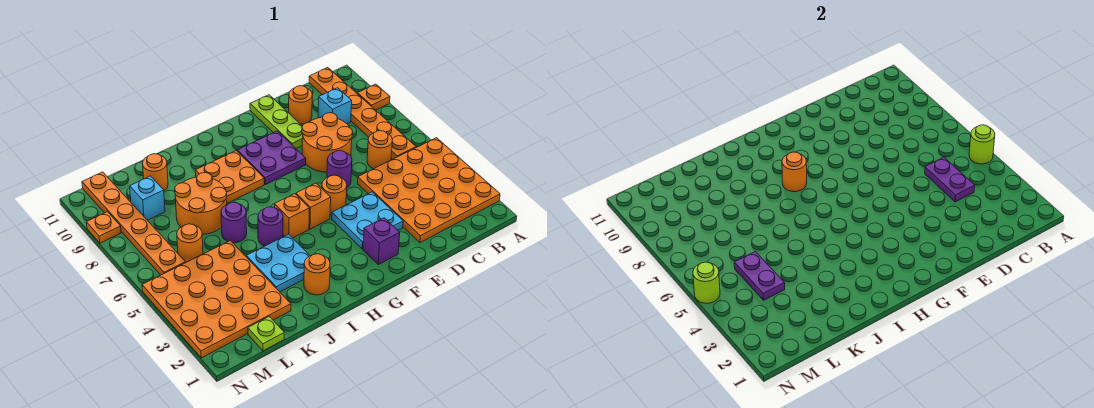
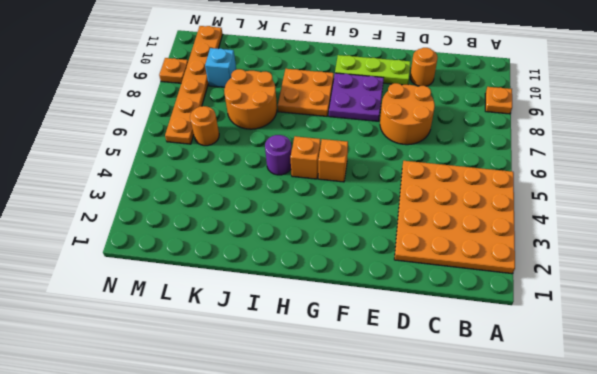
lime 1x3 plate [335,55,410,85] -> lime 1x3 plate turned to [250,95,303,148]
none -> orange 1x6 plate [309,68,416,159]
none -> orange 1x1 round brick [367,131,392,169]
none -> cyan 1x1 brick [318,88,352,124]
none -> cyan 2x2 plate [332,192,403,249]

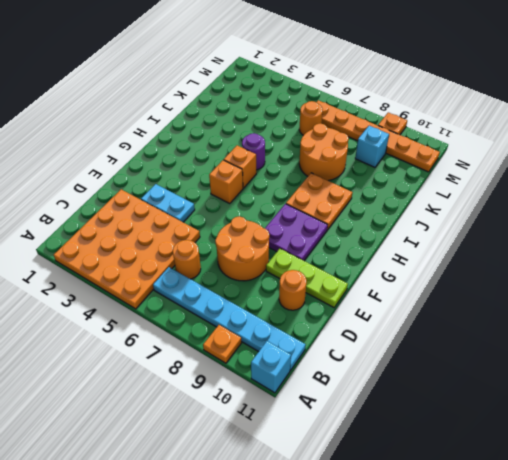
cyan 1x1 brick [251,341,291,393] -> cyan 1x1 brick moved to [318,88,352,124]
cyan 1x6 plate [153,267,306,370] -> orange 1x6 plate [309,68,416,159]
cyan 1x2 plate [141,184,195,222] -> cyan 2x2 plate [332,192,403,249]
none -> purple 1x1 round brick [327,151,352,188]
none -> purple 1x1 brick [363,218,400,264]
none -> orange 1x1 round brick [322,175,347,215]
none -> orange 1x1 round brick [304,254,330,295]

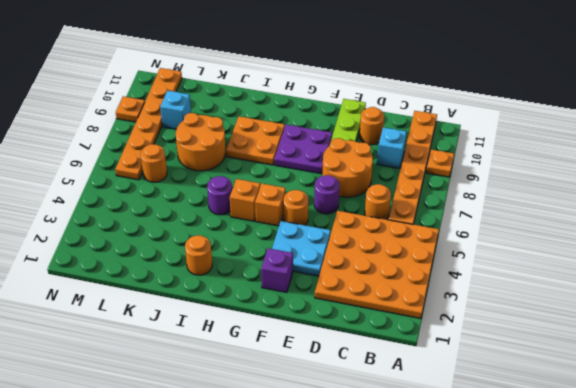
none -> cyan 2x2 plate [246,234,310,292]
none -> purple 1x1 round brick [221,202,247,243]
none -> orange 4x4 plate [142,241,291,358]
none -> orange 1x1 round brick [142,154,168,191]

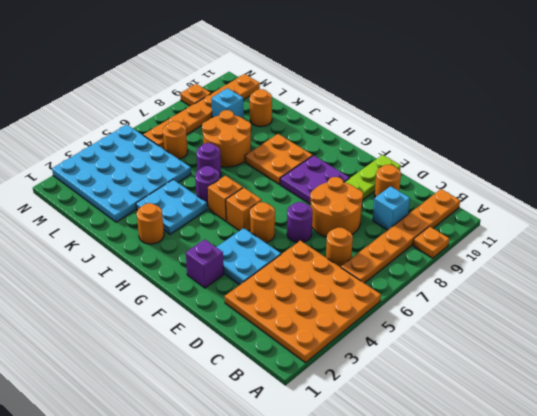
cyan 4x4 plate [52,125,191,222] -> orange 4x4 plate [142,241,291,358]
none -> lime 1x1 plate [248,317,284,351]
none -> lime 1x1 round brick [969,125,995,164]
none -> purple 1x2 plate [925,157,975,202]
none -> orange 1x1 round brick [782,152,807,192]

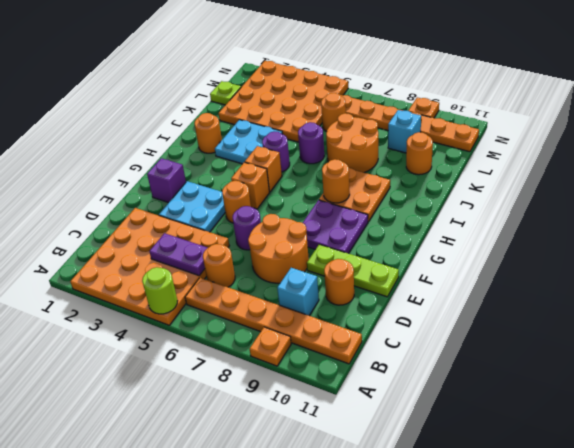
none -> purple 1x2 plate [734,252,785,300]
none -> lime 1x1 round brick [693,262,720,303]

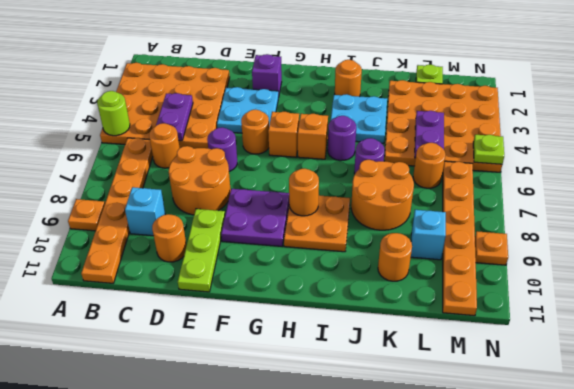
lime 1x1 plate [473,135,504,164] -> lime 1x1 round brick [693,262,720,303]

